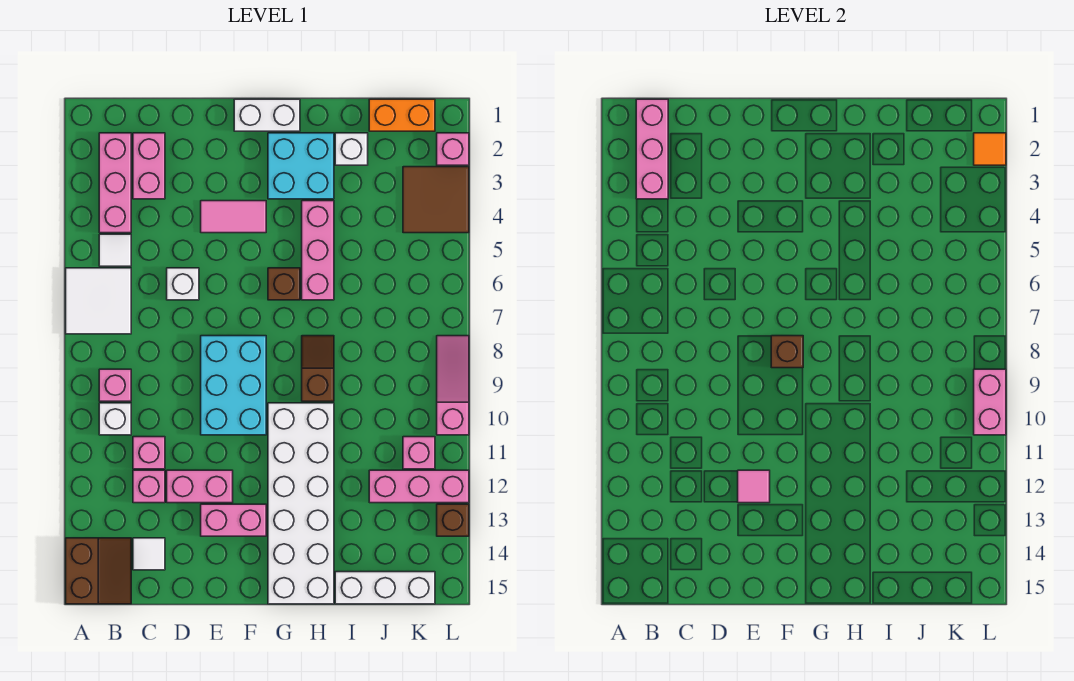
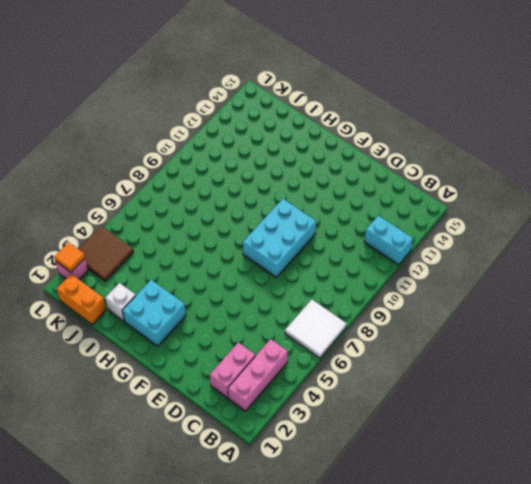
cyan 1x2 brick [364,215,413,265] -> none
none -> brown 2x2 slope [66,538,131,604]
none -> white 1x1 tile [99,234,131,266]
none -> pink 1x1 brick [99,369,131,401]
none -> white 1x1 brick [99,403,131,435]

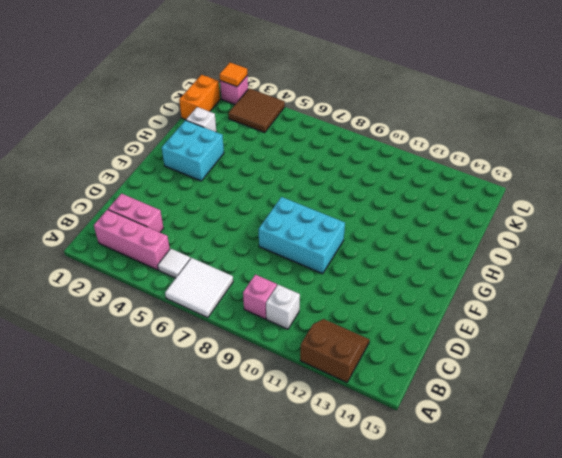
brown 2x2 slope [300,319,370,382] -> brown 2x2 slope moved to [66,538,131,604]
none -> pink 1x1 brick [133,437,165,469]
none -> pink 1x1 brick [133,470,165,503]
none -> white 1x1 tile [133,538,165,570]
none -> white 1x1 brick [167,268,199,300]

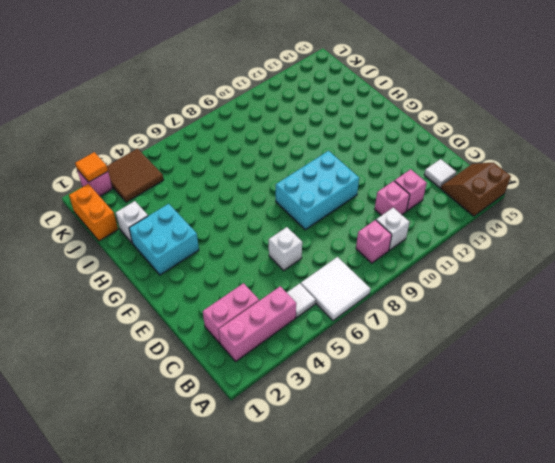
none -> pink 1x2 brick [167,470,233,503]
none -> pink 1x2 tile [201,201,266,233]
none -> pink 1x2 brick [201,504,266,536]
none -> white 1x2 brick [234,99,300,131]

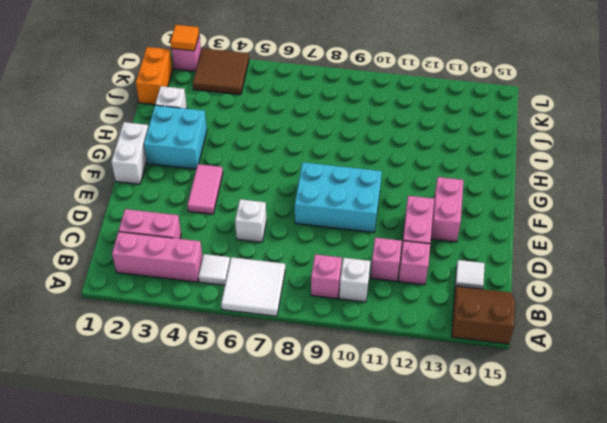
none -> brown 1x1 brick [268,268,300,300]
none -> white 2x6 brick [268,403,334,604]
none -> pink 1x3 brick [302,201,334,300]
none -> brown 1x2 slope [302,336,334,401]

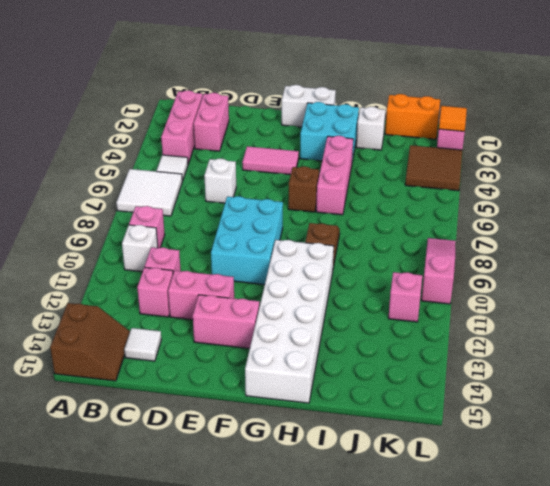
none -> white 1x3 brick [335,572,435,604]
none -> pink 1x3 brick [369,470,469,503]
none -> brown 1x1 brick [437,504,469,536]
none -> pink 1x3 brick [636,99,668,199]

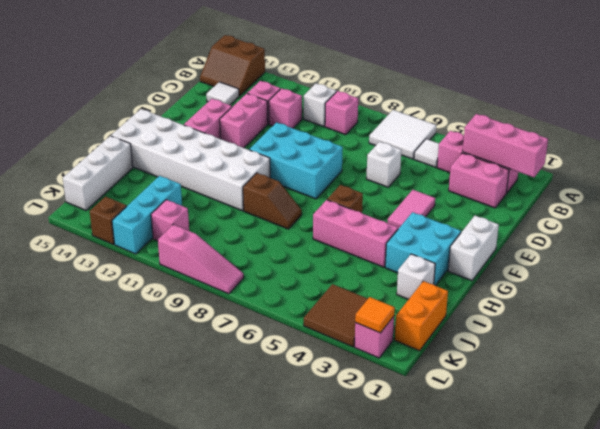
cyan 1x3 brick [112,176,182,254] -> pink 1x3 brick [369,470,469,503]
none -> pink 1x1 tile [738,470,770,503]
none -> brown 1x1 brick [771,336,803,368]
none -> pink 1x2 brick [974,369,1006,435]

